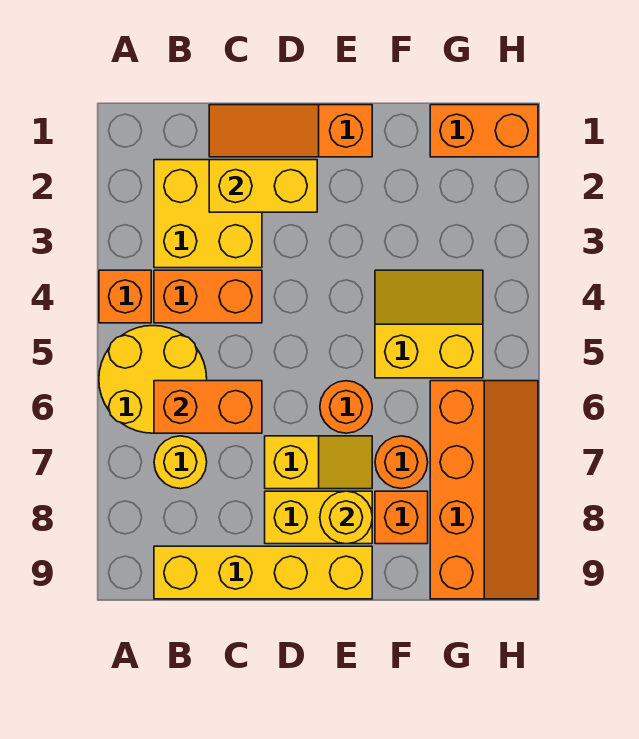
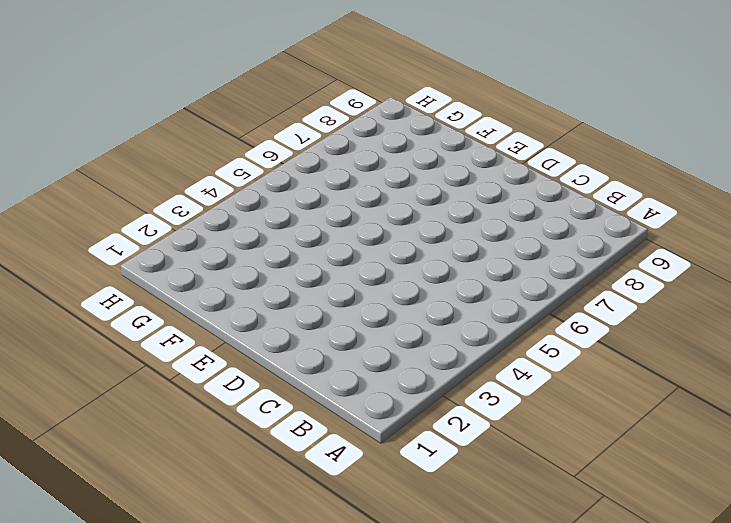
none -> orange 1x1 brick [99,270,151,323]
none -> yellow 2x2 round brick [99,326,207,433]
none -> yellow 2x2 brick [154,160,262,268]

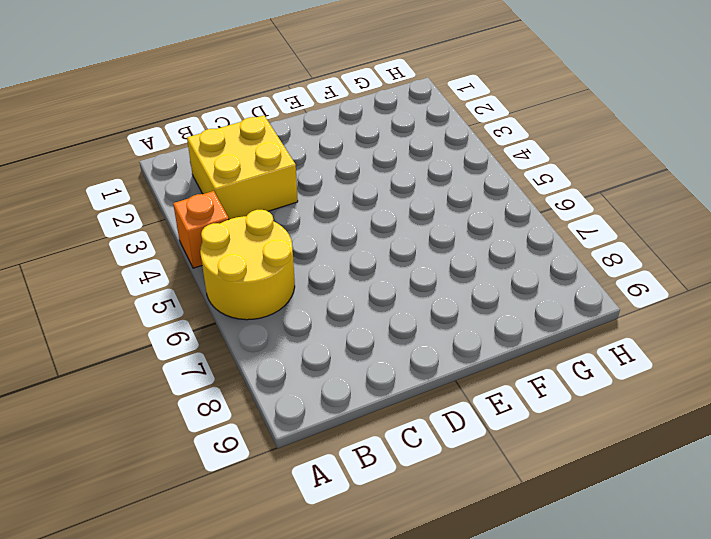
none -> orange 1x2 brick [154,270,262,323]
none -> yellow 1x1 round brick [154,436,207,489]
none -> yellow 1x4 brick [154,546,372,599]

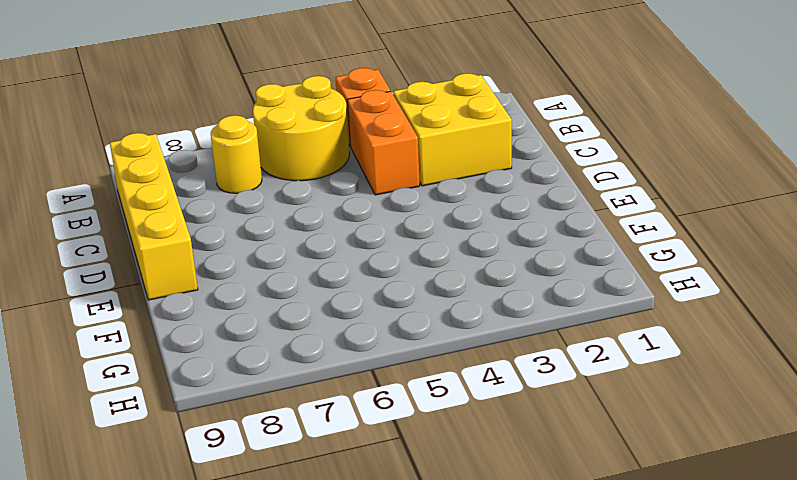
none -> orange 1x3 slope [209,105,372,157]
none -> yellow 1x2 slope [265,436,372,489]
none -> yellow 1x2 brick [265,491,372,544]

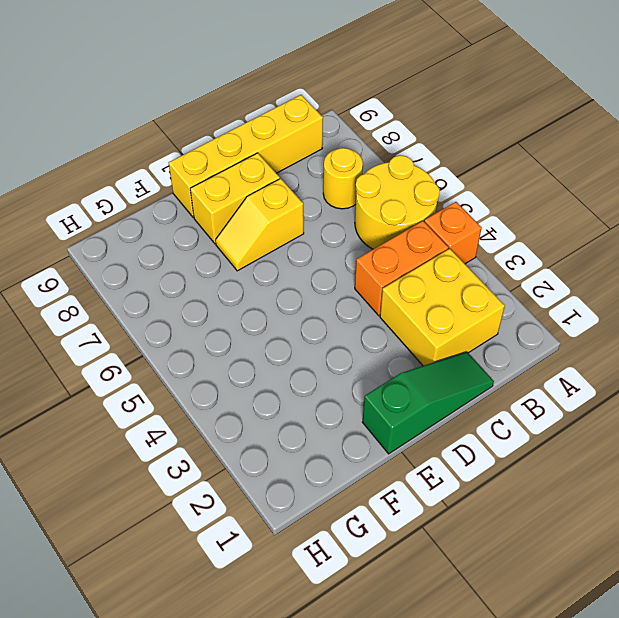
green 1x3 slope [362,352,494,454] -> orange 1x3 slope [209,105,372,157]
none -> orange 1x1 round brick [320,381,372,433]
none -> yellow 2x2 slope [375,270,483,378]
none -> orange 1x1 round brick [375,436,428,489]

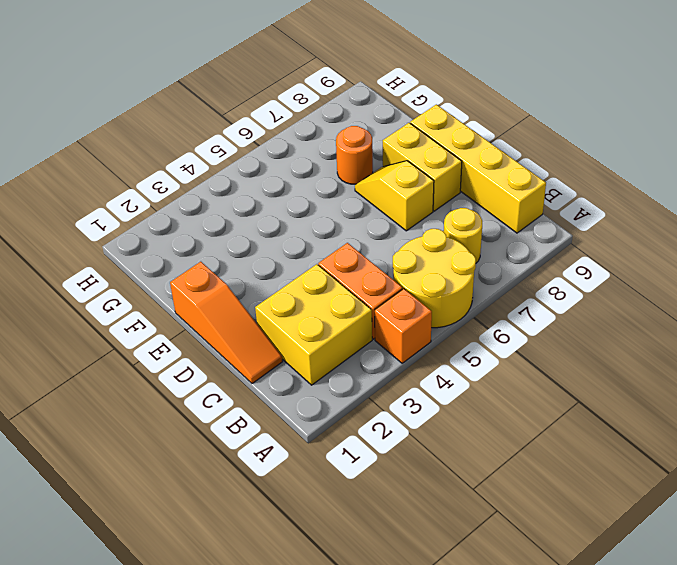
none -> orange 1x1 round brick [320,381,372,433]
none -> yellow 2x2 slope [375,270,483,378]
none -> orange 1x1 brick [375,491,428,544]

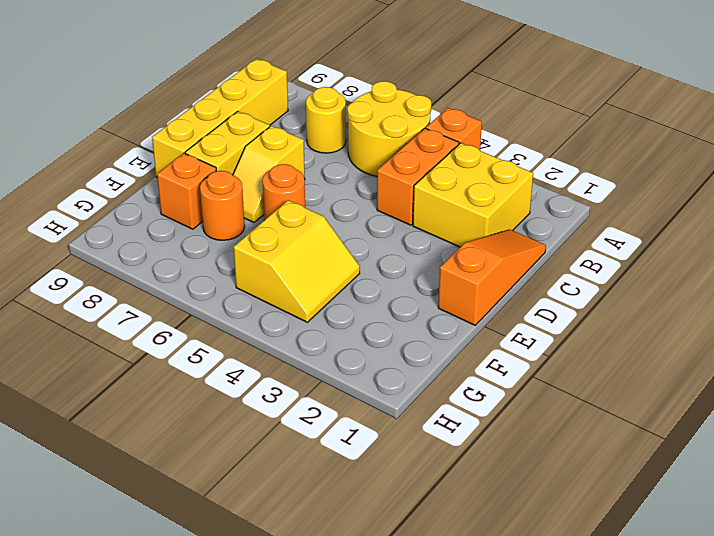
none -> orange 1x2 brick [430,105,538,157]
none -> orange 2x4 slope [430,381,538,599]
none -> orange 1x2 brick [154,381,262,433]

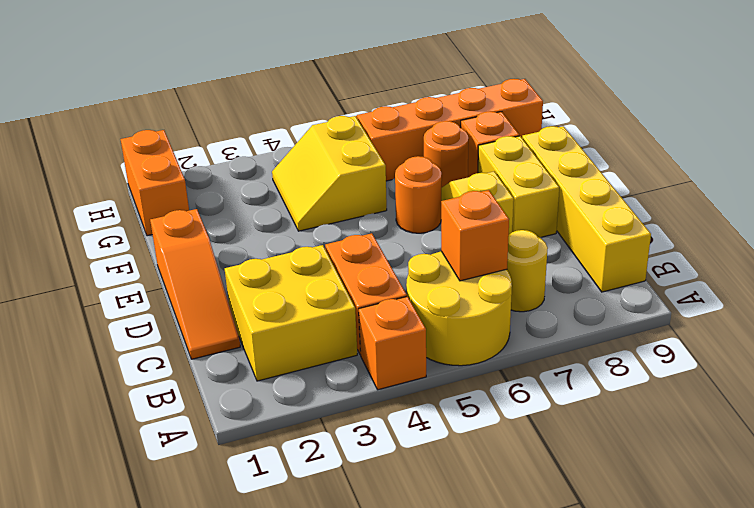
orange 1x1 brick [441,190,509,281] -> orange 1x2 brick [154,381,262,433]
none -> yellow 1x2 brick [209,160,317,212]
none -> yellow 1x1 round brick [320,491,372,544]

